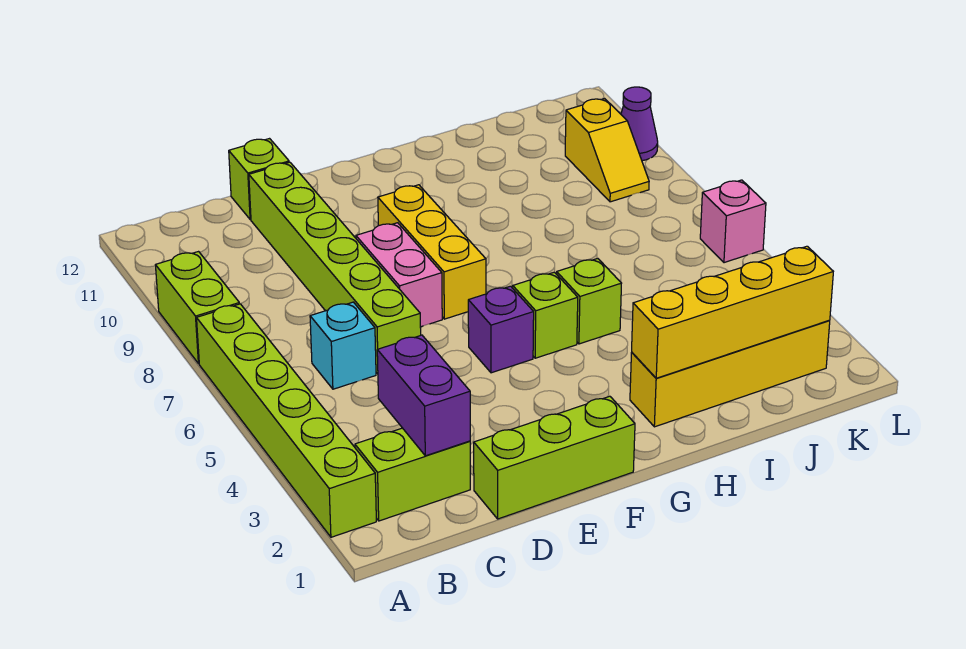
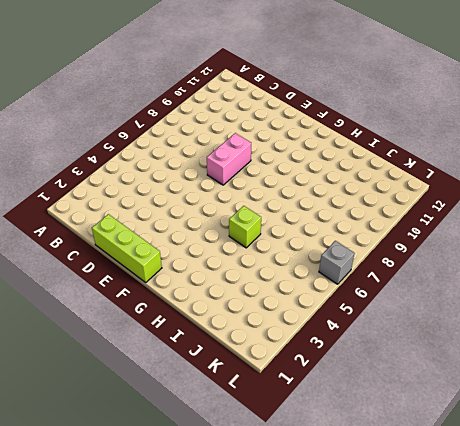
grey 1x1 brick [319,241,355,284] -> pink 1x1 brick [700,180,766,263]
none -> lime 1x6 brick [197,304,376,537]
none -> lime 1x2 brick [155,252,239,364]
none -> lime 1x2 brick [355,428,470,521]

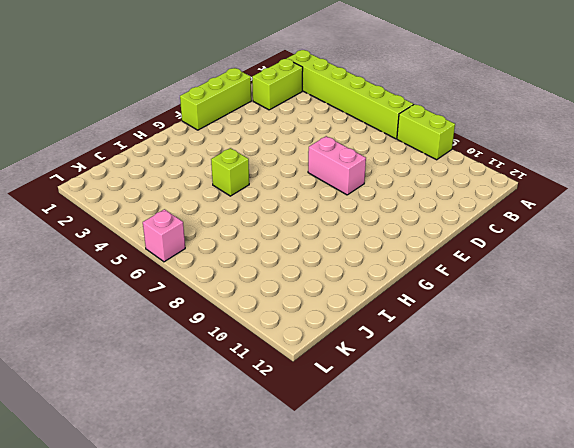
none -> cyan 1x1 brick [310,302,376,389]
none -> lime 1x6 brick [249,162,421,374]
none -> lime 1x1 brick [229,139,289,220]

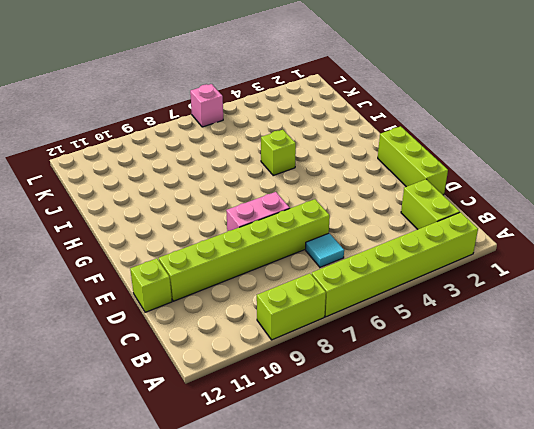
cyan 1x1 tile [306,233,344,267] -> cyan 1x1 brick [310,302,376,389]
none -> purple 1x1 brick [468,286,534,373]
none -> yellow 1x3 brick [378,185,486,319]
none -> lime 1x1 brick [513,272,578,358]

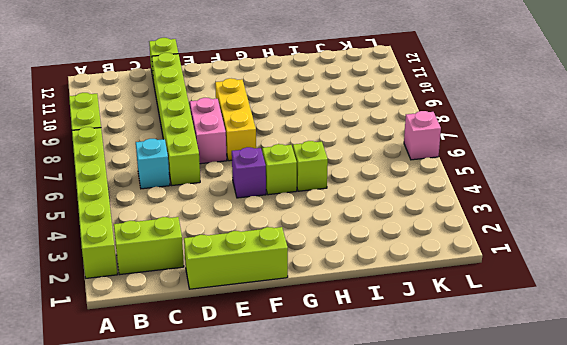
none -> yellow 1x4 brick [630,320,830,427]
none -> yellow 1x2 slope [565,99,649,202]
none -> purple 1x1 cone [621,87,658,161]

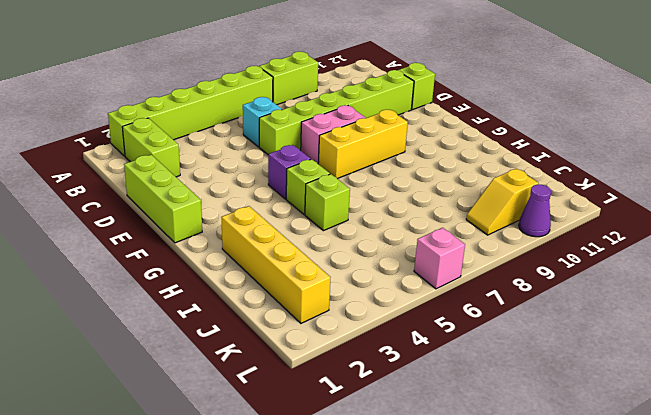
none -> purple 1x2 brick [377,335,470,456]
none -> yellow 1x4 brick [632,246,833,378]

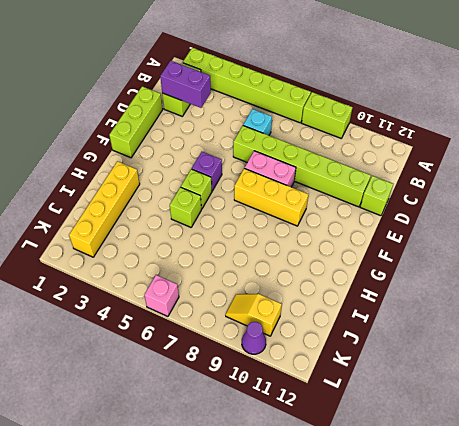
none -> yellow 1x4 brick [632,246,833,378]

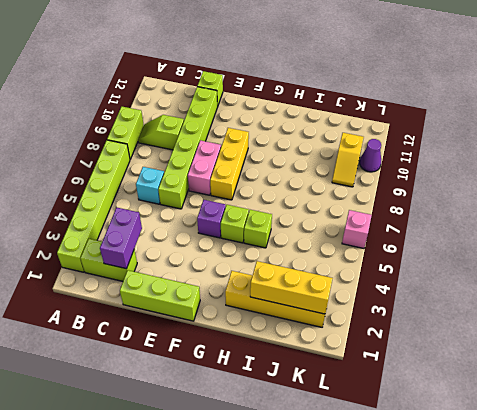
lime 1x2 slope [138,115,184,150] -> none
yellow 1x3 brick [250,261,333,314] -> yellow 1x4 brick [632,246,833,378]

